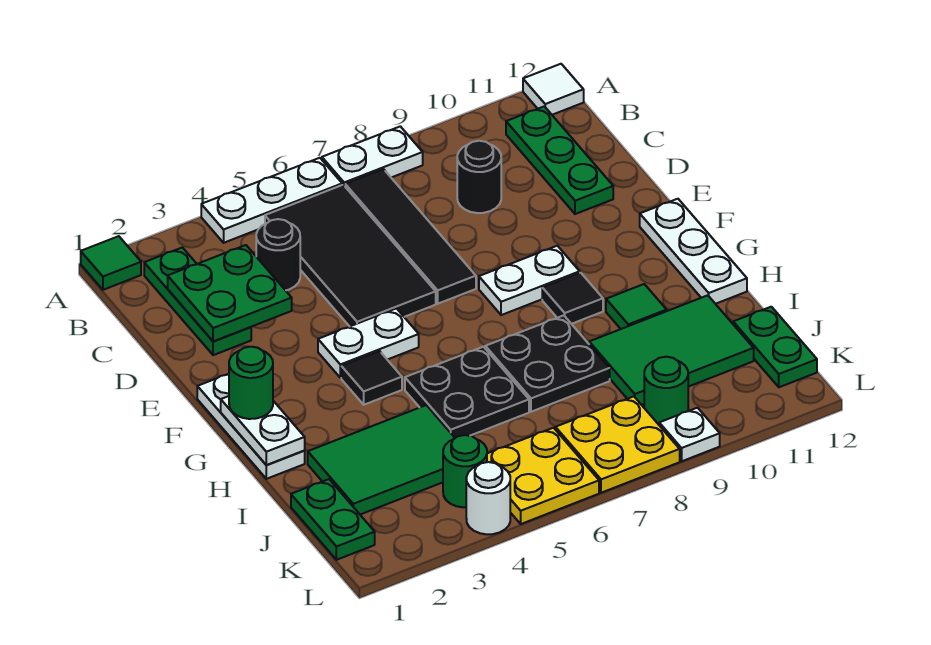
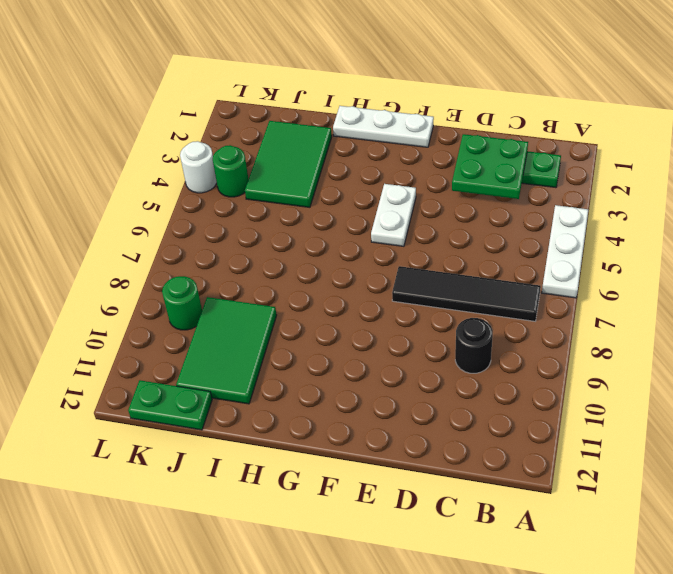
none -> green 1x1 tile [81,236,141,290]
none -> white 1x2 plate [322,126,423,186]
none -> white 1x1 tile [523,64,584,115]
none -> black 2x4 tile [265,185,436,326]

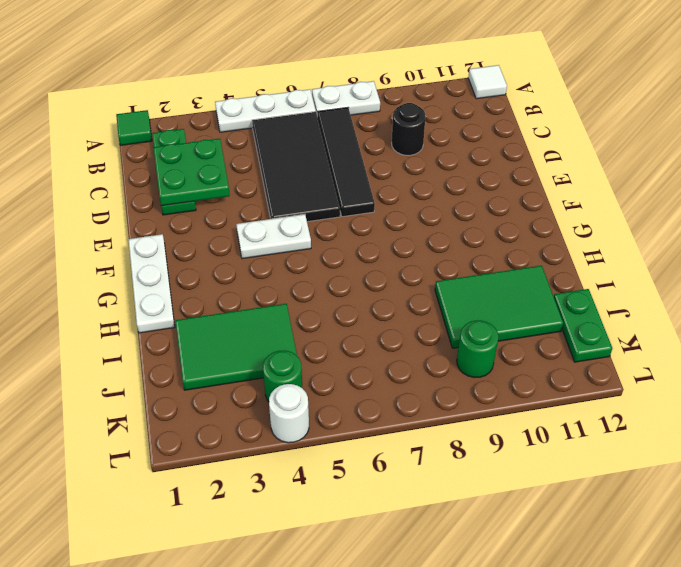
none -> green 1x3 plate [506,106,613,214]
none -> black 1x1 round brick [256,219,300,290]
none -> white 1x2 plate [479,246,580,315]
none -> white 1x3 plate [640,199,747,304]

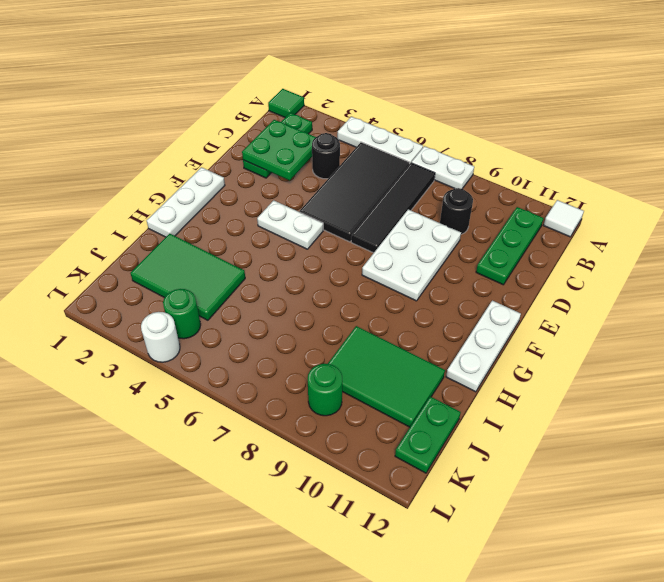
white 2x3 plate [362,209,461,301] -> white 1x2 plate [479,246,580,315]
none -> black 1x1 tile [341,351,402,405]
none -> black 1x1 tile [542,273,603,324]
none -> black 2x2 plate [405,347,529,438]
none -> black 2x2 plate [485,315,610,412]

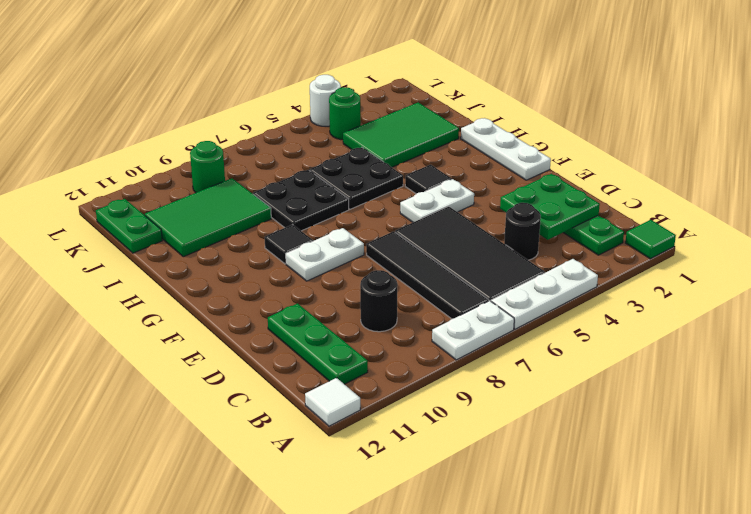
none -> white 1x3 plate [640,199,747,304]
none -> green 1x1 tile [606,284,667,329]
none -> green 1x2 plate [291,479,375,560]
none -> yellow 2x2 plate [487,428,599,524]

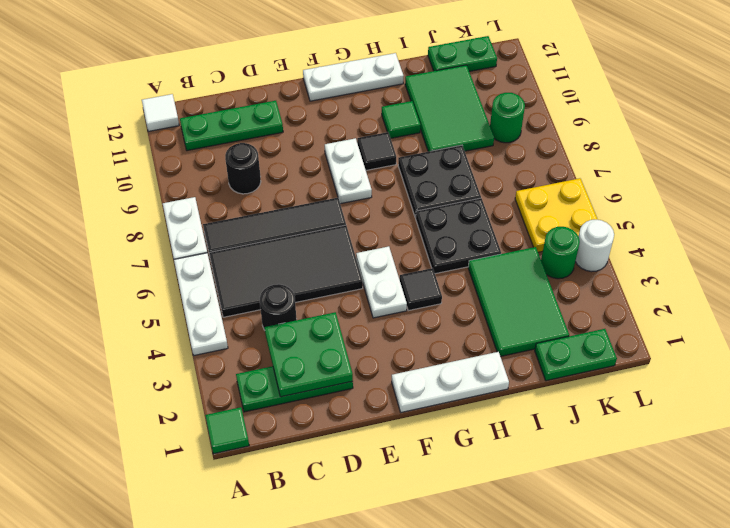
none -> yellow 2x2 plate [555,396,680,493]
none -> white 1x1 plate [659,408,720,461]
none -> white 1x2 plate [221,396,305,465]
none -> green 1x1 round brick [229,347,273,419]

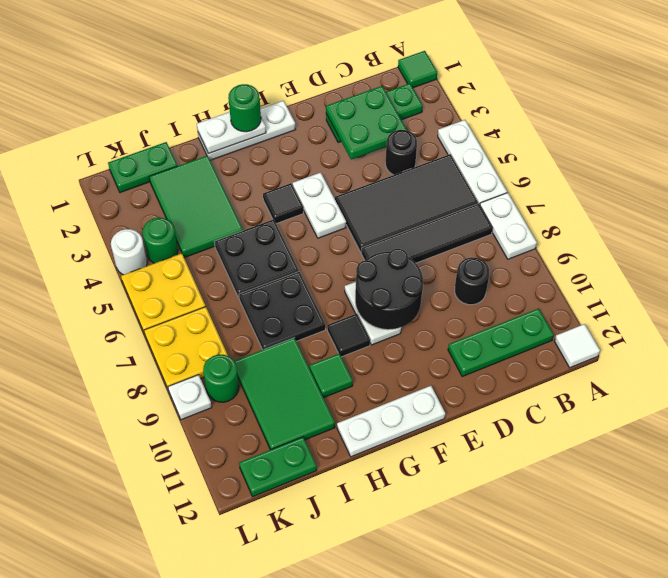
black 2x2 round brick [355,249,423,330] -> none

